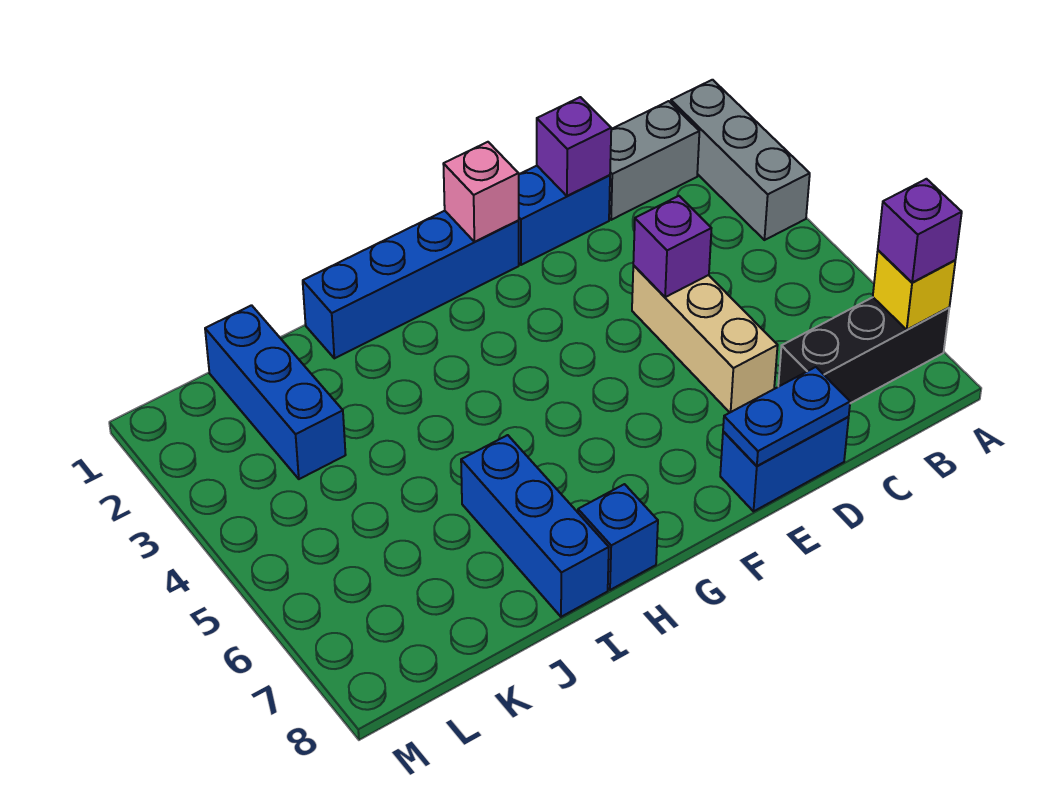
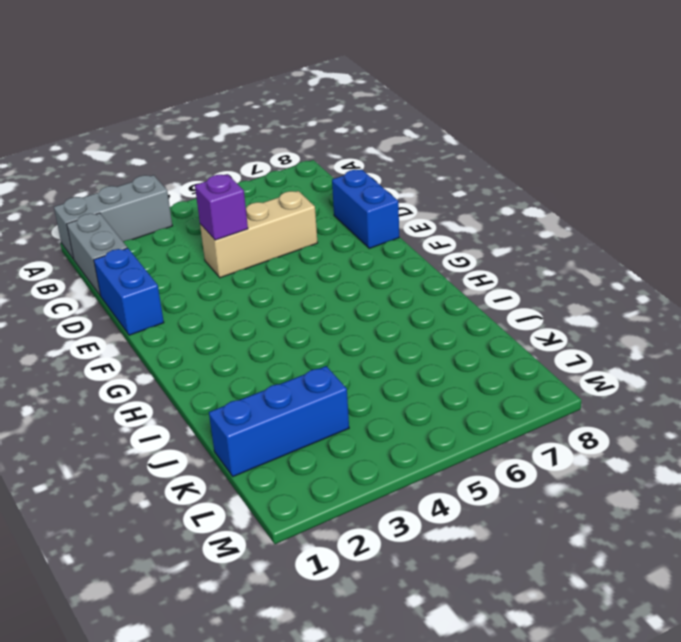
none -> black 1x3 brick [778,297,949,403]
none -> blue 1x4 brick [303,211,519,358]
none -> blue 1x1 brick [578,484,658,590]

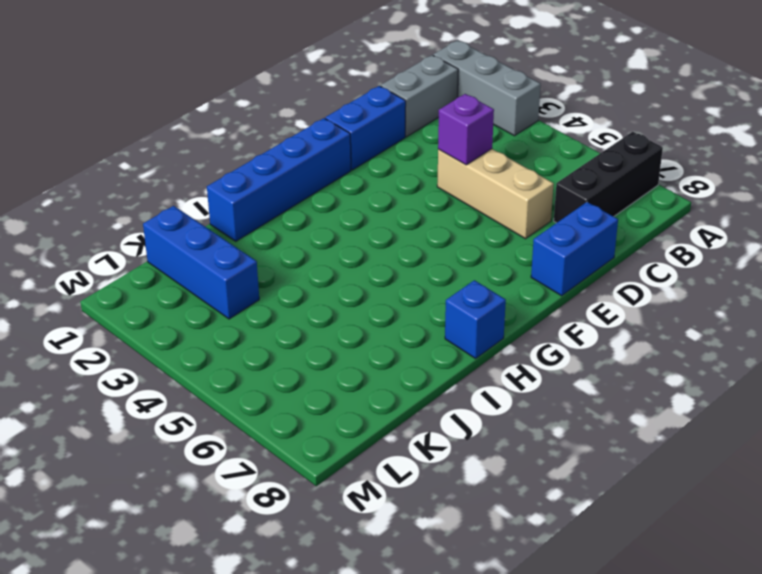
none -> blue 1x3 brick [461,435,609,617]
none -> yellow 1x1 brick [873,250,955,330]
none -> purple 1x1 brick [537,97,611,196]

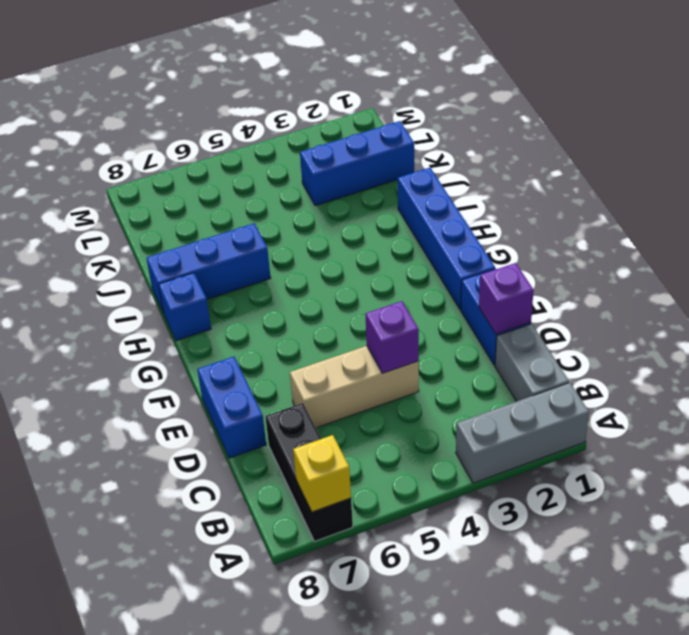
none -> blue 1x2 plate [723,367,850,466]
none -> pink 1x1 brick [443,142,519,242]
none -> purple 1x1 brick [878,179,962,282]

